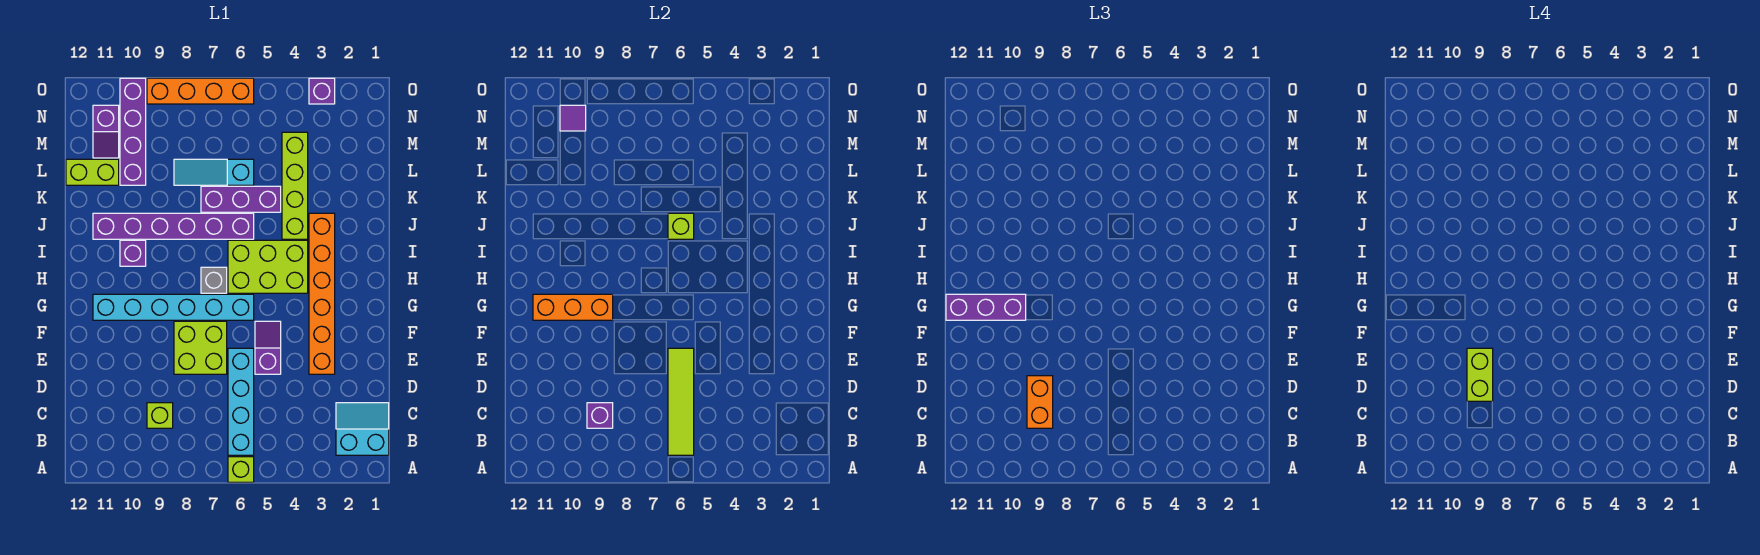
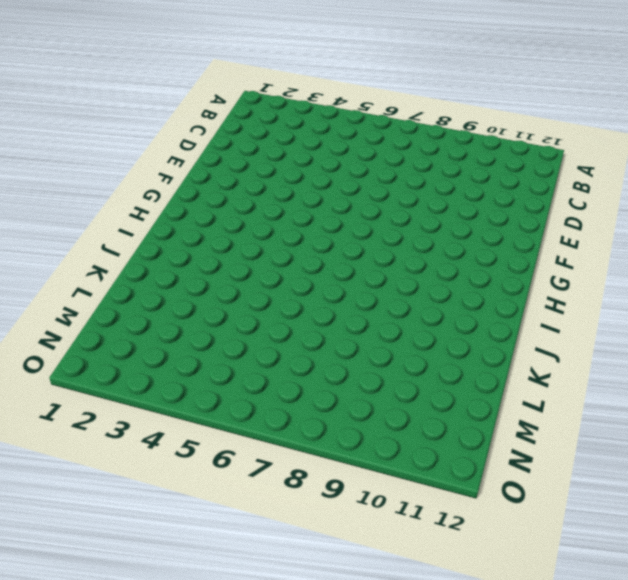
none -> lime 1x1 brick [228,457,254,482]
none -> cyan 2x2 slope [336,403,389,455]
none -> cyan 1x4 brick [228,348,254,455]

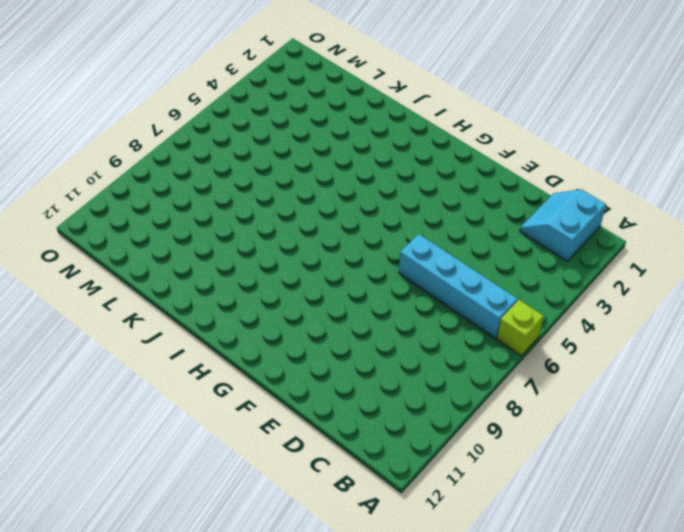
none -> lime 1x1 brick [147,403,173,428]
none -> orange 1x6 brick [309,213,335,374]
none -> purple 1x2 slope [255,321,281,374]

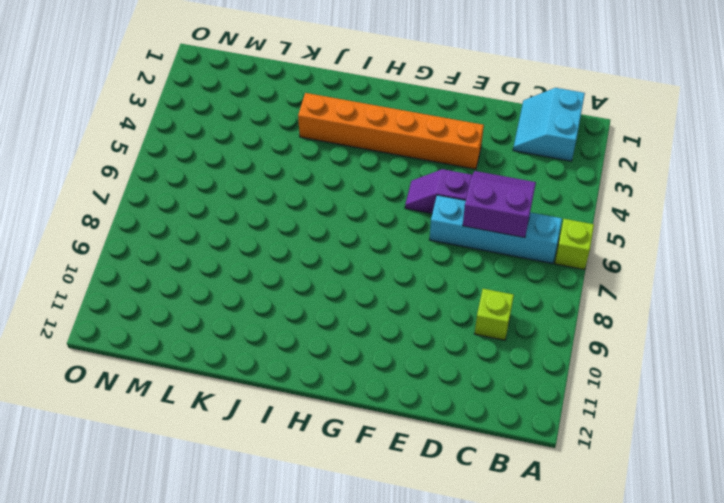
purple 2x2 slope [463,171,536,238] -> lime 1x4 tile [668,348,694,455]
none -> lime 2x2 brick [174,321,227,374]
none -> cyan 1x6 brick [93,294,254,320]
none -> lime 2x3 brick [228,240,308,293]

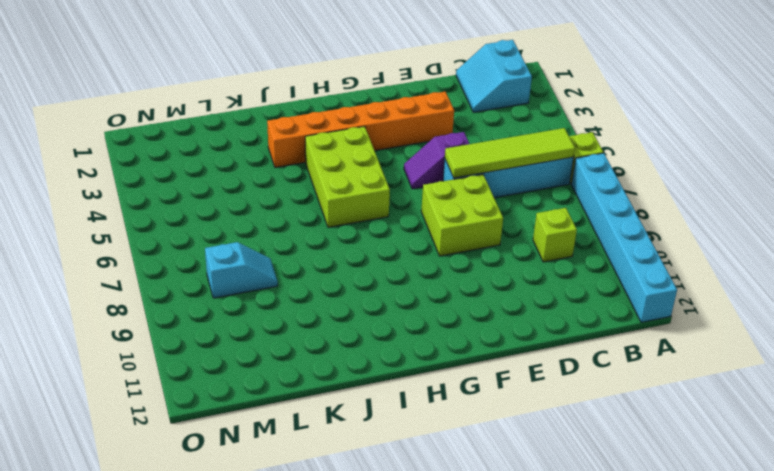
cyan 1x6 brick [572,153,677,322] -> cyan 1x6 brick moved to [93,294,254,320]
cyan 1x2 slope [205,242,278,298] -> cyan 1x3 slope [174,159,254,185]
none -> grey 1x1 brick [201,267,227,293]
none -> purple 1x1 brick [120,240,146,266]
none -> lime 1x4 brick [282,132,308,239]

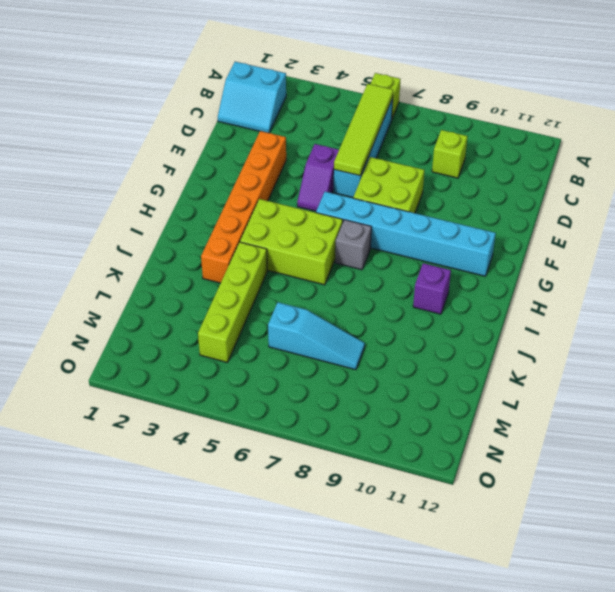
none -> purple 1x6 brick [93,213,254,239]
none -> purple 1x3 brick [201,186,281,212]
none -> purple 1x4 brick [120,78,146,185]

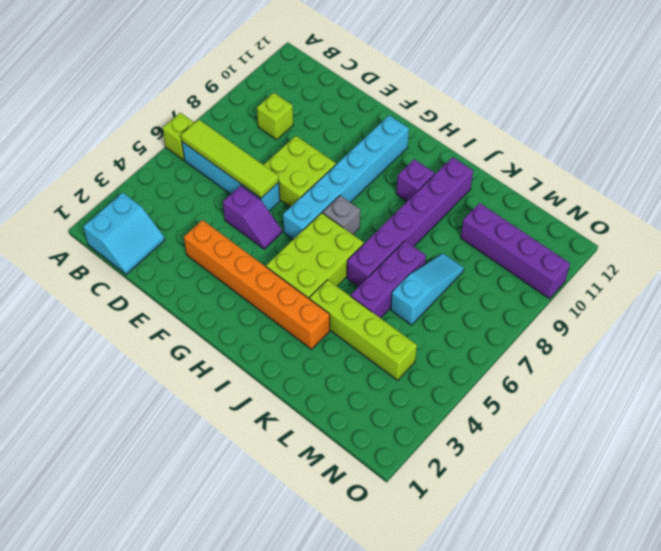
none -> lime 1x2 brick [66,159,119,185]
none -> purple 1x2 slope [93,105,119,158]
none -> purple 1x1 brick [309,78,335,104]

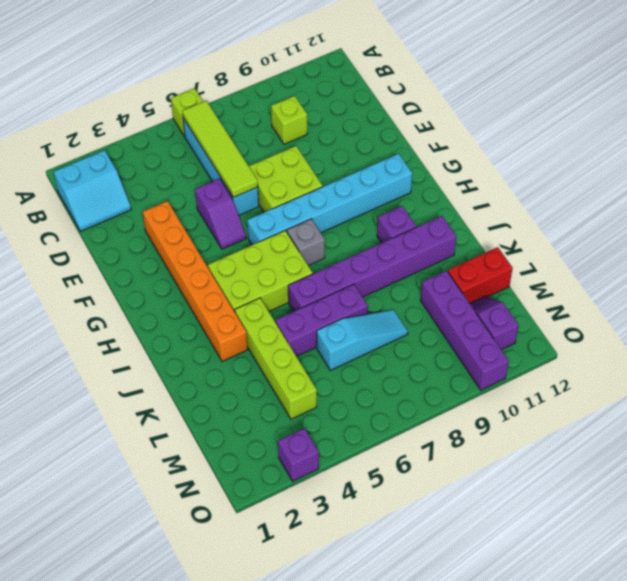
red 1x2 brick [448,247,513,303] -> lime 1x2 brick [66,159,119,185]
none -> orange 1x4 brick [147,78,254,104]
none -> purple 1x1 brick [587,403,613,428]
none -> orange 1x3 brick [533,294,613,320]

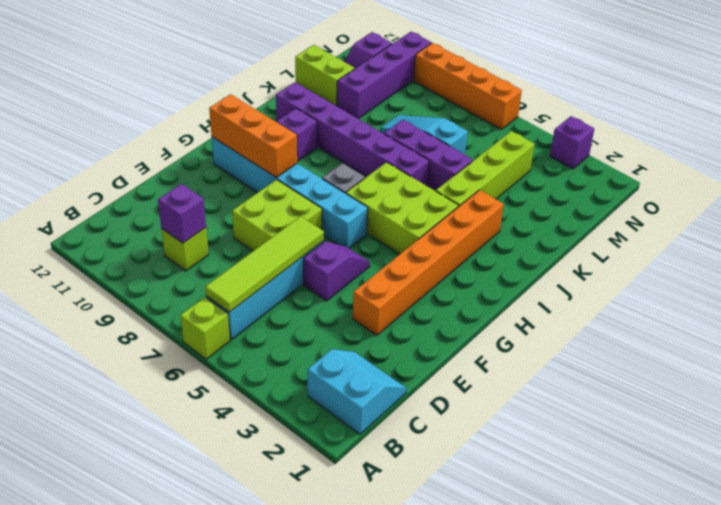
none -> lime 1x1 brick [668,213,694,239]
none -> purple 1x1 tile [560,105,586,131]
none -> orange 1x2 brick [1027,376,1053,428]

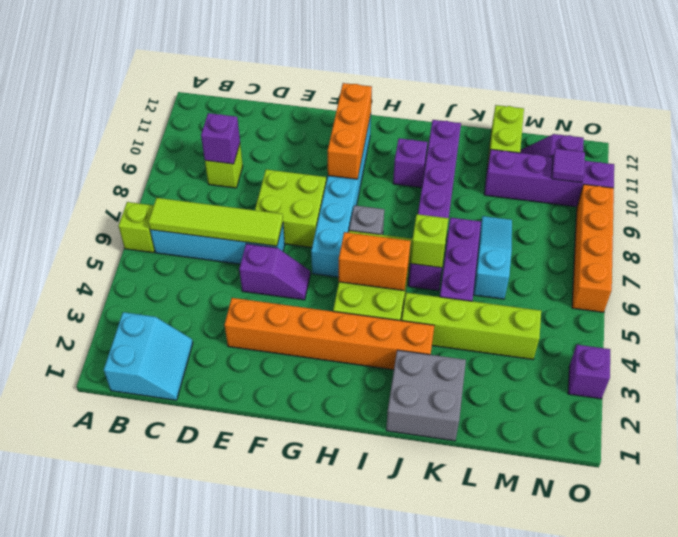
orange 1x2 brick [339,232,411,291] -> orange 1x2 brick moved to [1027,376,1053,428]
grey 2x2 brick [386,350,466,441] -> none
none -> purple 1x3 brick [946,294,1026,320]
none -> lime 1x2 brick [1467,348,1493,401]

